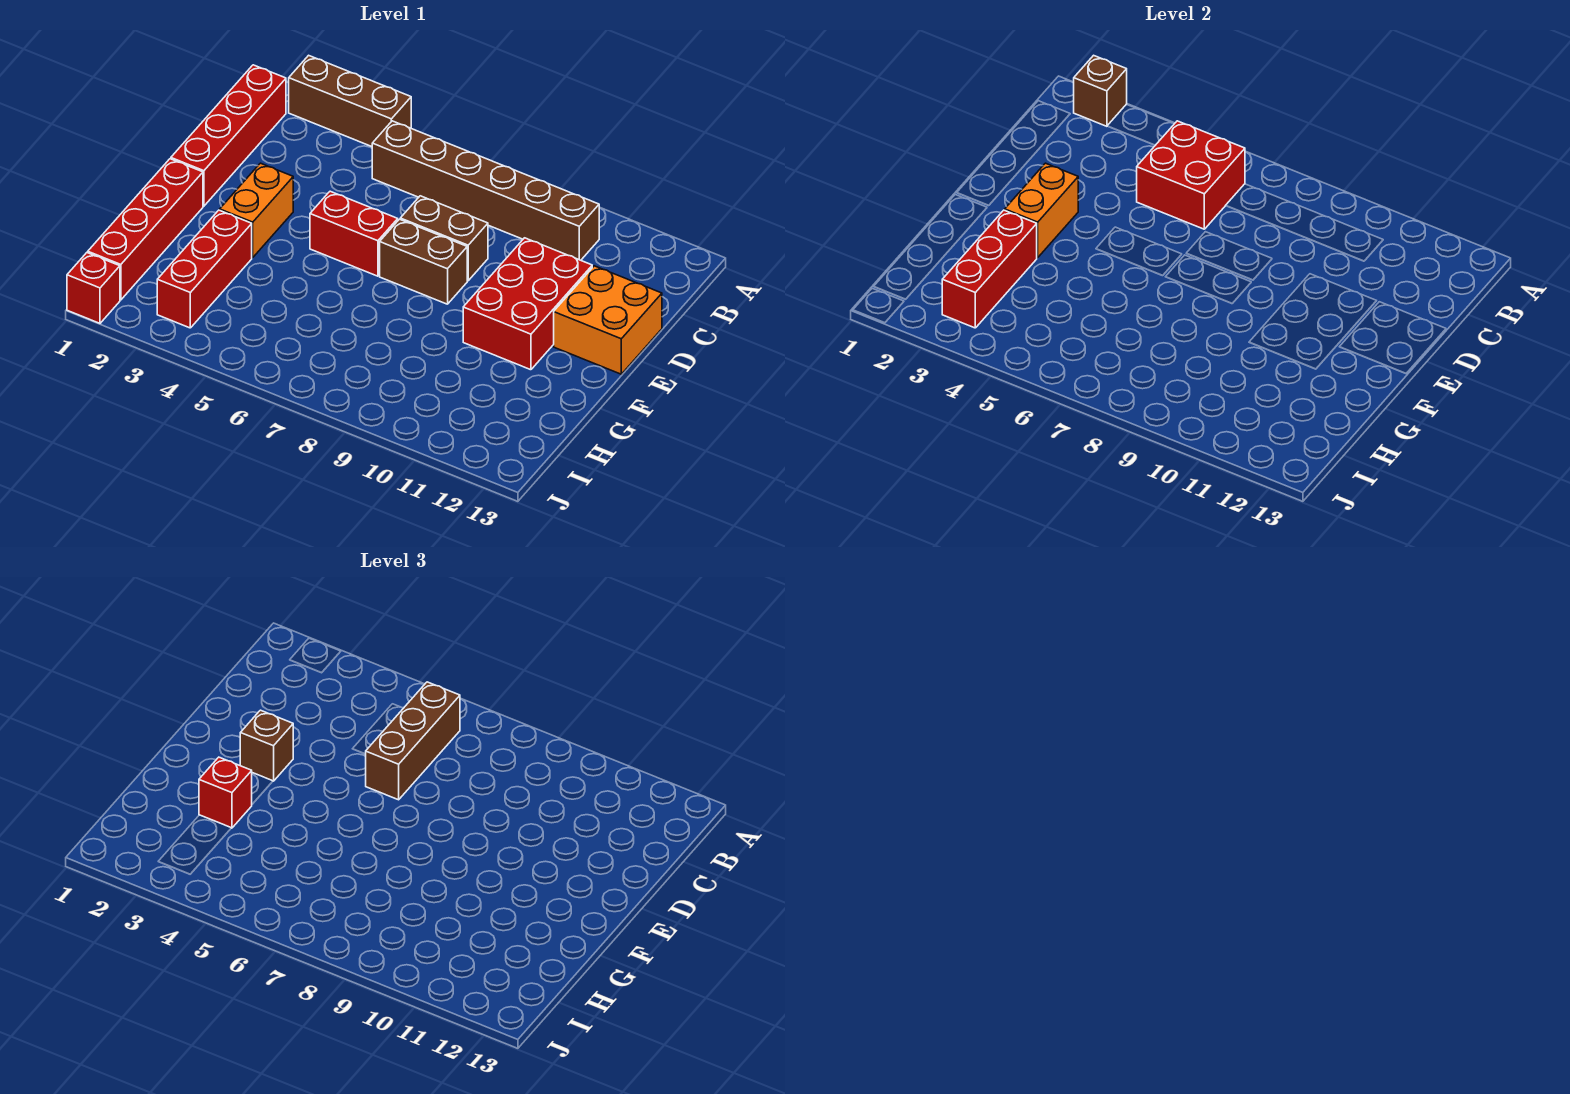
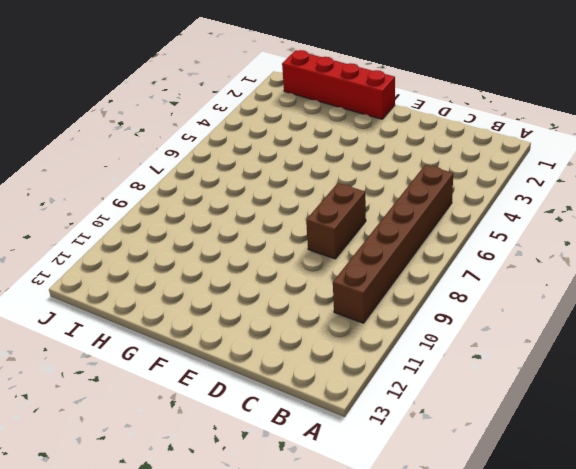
none -> brown 1x3 brick [289,55,411,147]
none -> red 1x4 brick [171,65,286,206]
none -> red 2x3 brick [463,238,592,370]

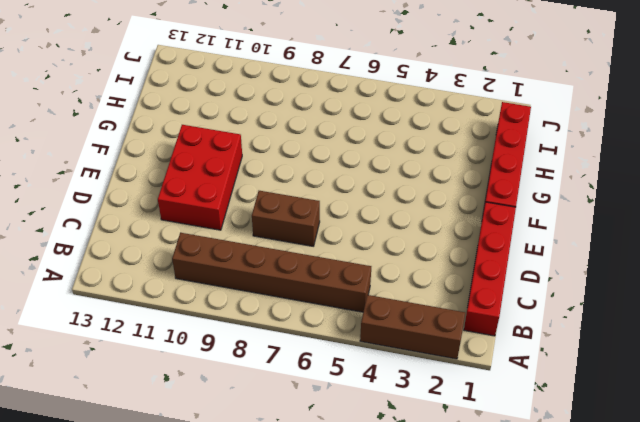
none -> orange 2x2 brick [554,266,662,374]
none -> orange 1x2 brick [220,163,293,258]
none -> red 1x2 brick [310,191,398,276]

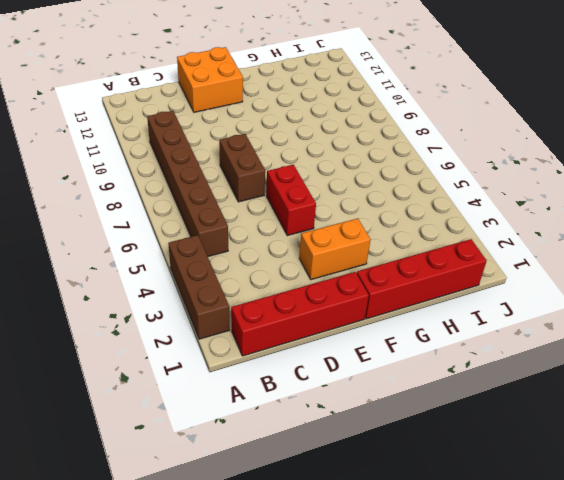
none -> red 2x3 brick [463,238,592,370]
none -> brown 1x2 brick [380,219,467,304]
none -> red 1x3 brick [157,210,252,328]

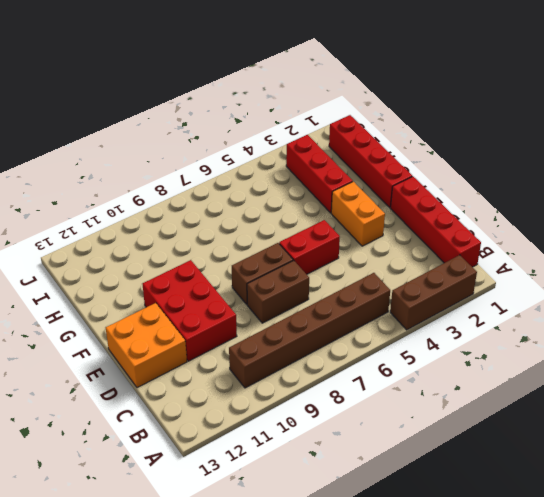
none -> red 1x1 brick [67,253,120,323]
none -> brown 1x1 brick [1074,55,1127,126]
none -> red 2x2 brick [1137,121,1245,229]

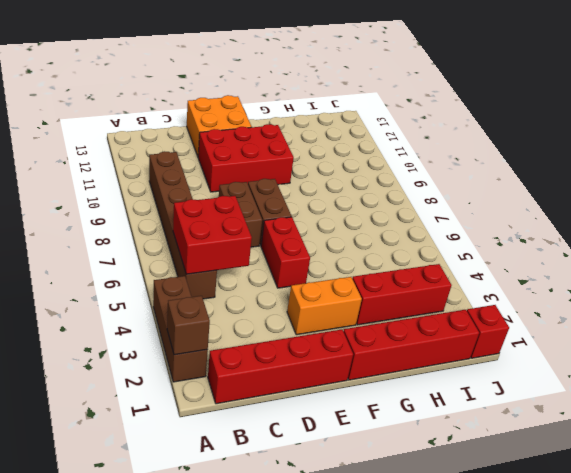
none -> orange 1x2 brick [1005,163,1078,258]
none -> red 1x3 brick [942,210,1037,328]
none -> brown 1x3 brick [366,682,460,800]

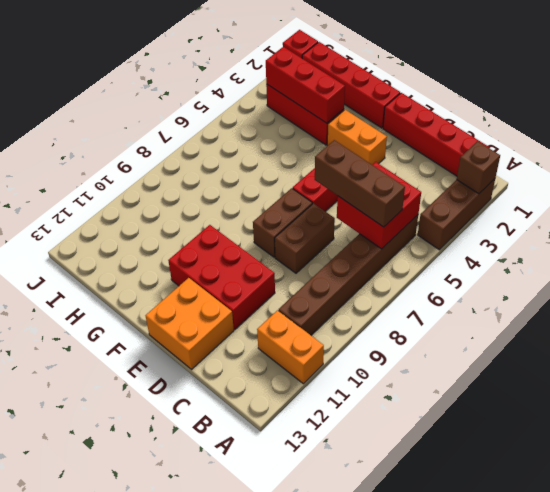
orange 1x2 brick [257,310,324,384] -> orange 1x2 brick moved to [1005,163,1078,258]
none -> brown 1x1 brick [240,710,293,781]
none -> red 1x1 brick [199,757,252,828]

